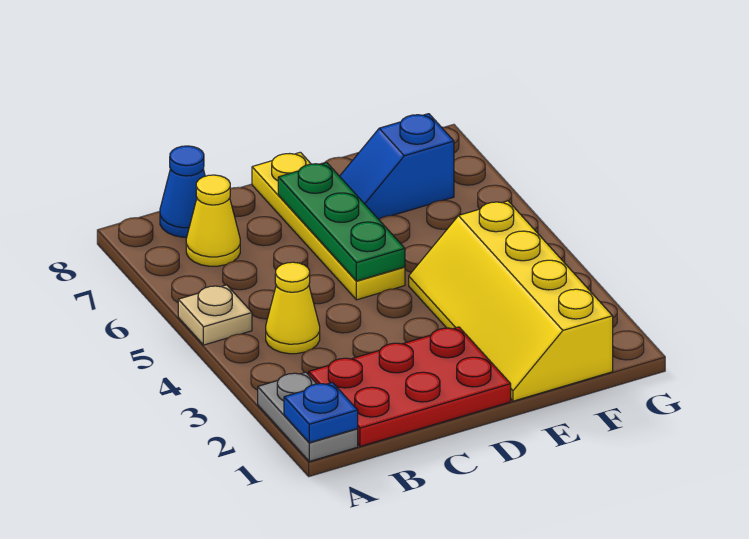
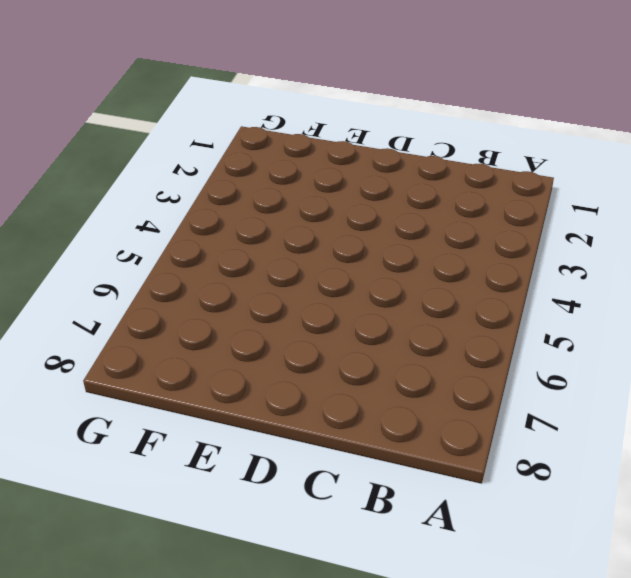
none -> grey 1x2 plate [258,372,358,461]
none -> tan 1x1 plate [178,285,252,345]

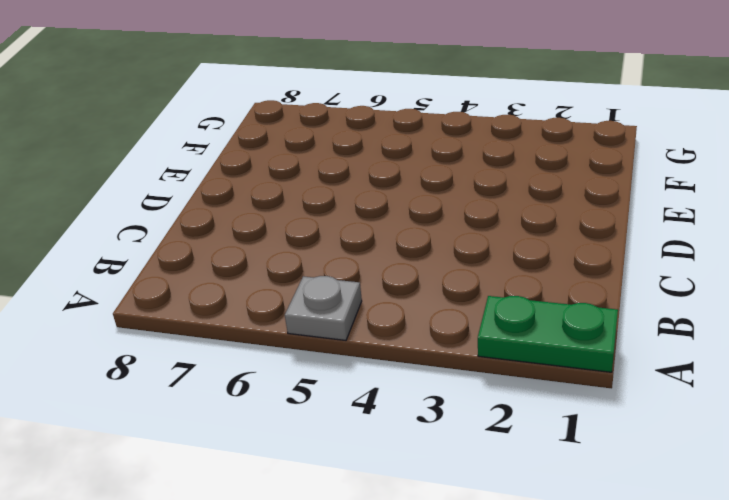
green 1x2 plate [478,296,618,372] -> grey 1x2 plate [258,372,358,461]
grey 1x1 plate [285,276,362,340] -> tan 1x1 plate [178,285,252,345]
none -> red 2x3 plate [309,327,511,446]
none -> yellow 1x1 cone [266,262,320,354]

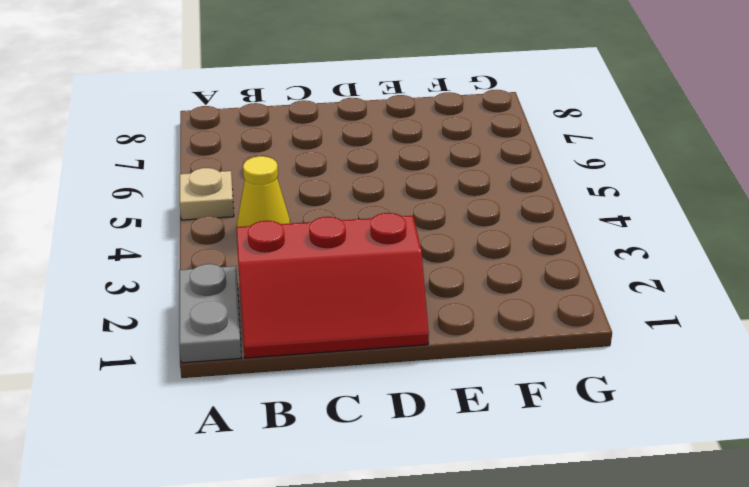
red 2x3 slope [236,213,429,358] -> red 2x3 plate [309,327,511,446]
none -> yellow 1x1 cone [186,175,240,266]
none -> blue 1x1 cone [160,146,205,237]

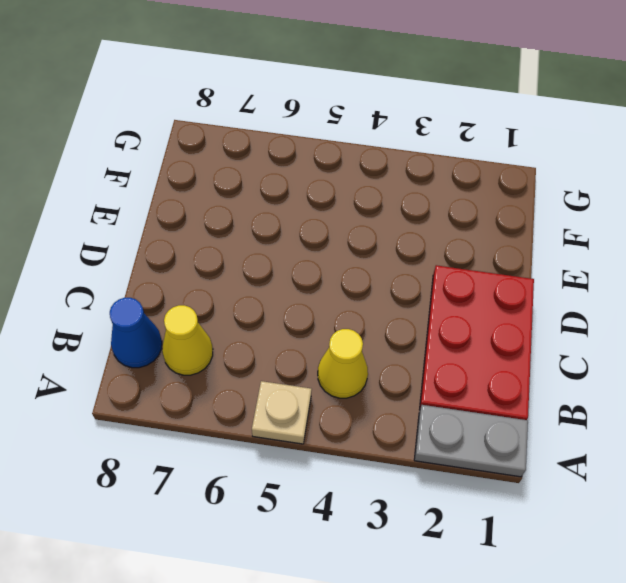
none -> yellow 1x4 plate [252,152,405,300]
none -> yellow 2x4 slope [409,201,613,401]

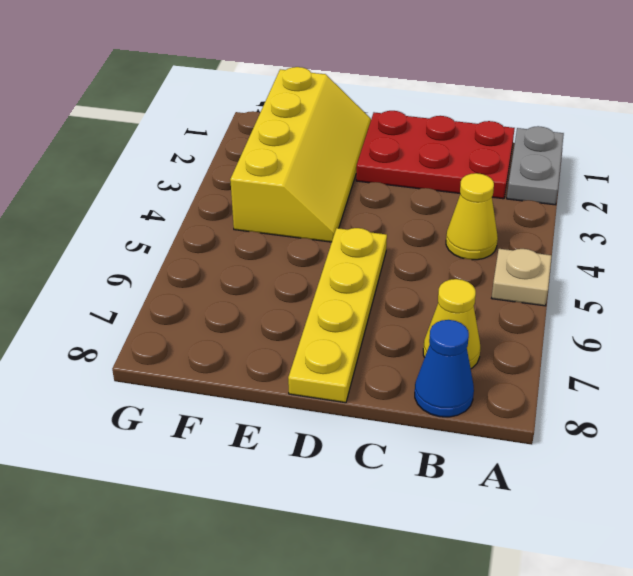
none -> blue 1x2 slope [340,114,454,219]
none -> blue 1x1 plate [284,383,358,443]

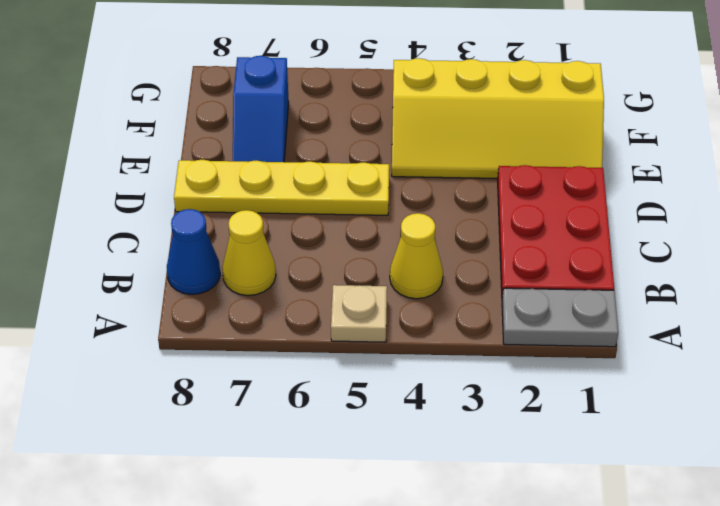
none -> blue 1x1 plate [284,383,358,443]
none -> green 1x3 plate [278,163,405,281]

